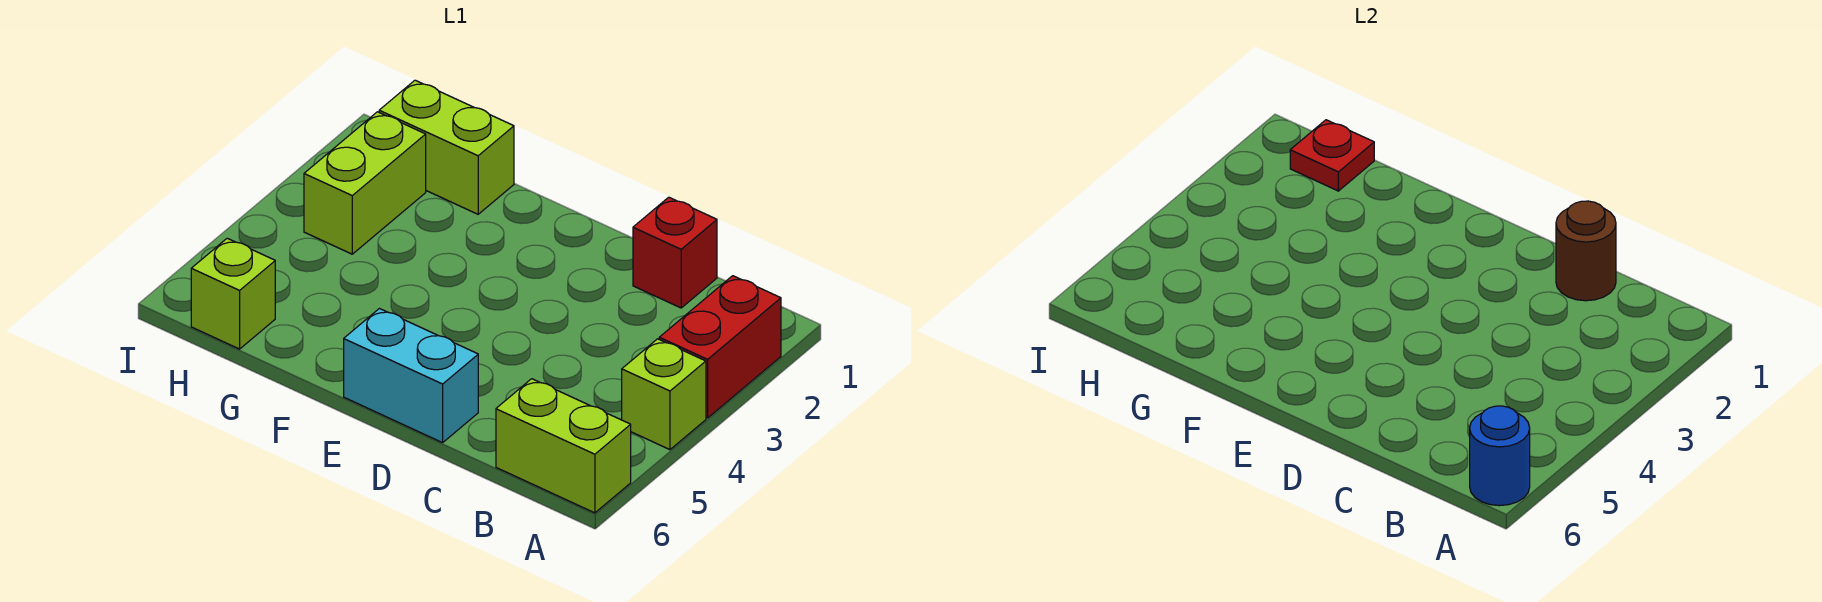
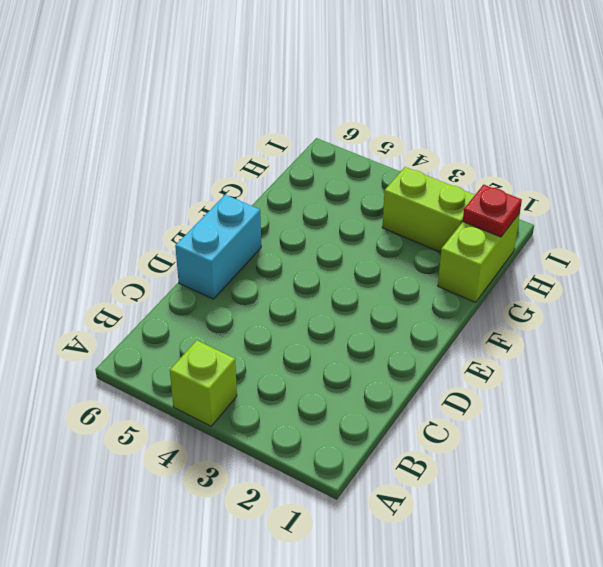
none -> red 1x2 brick [659,276,781,418]
none -> lime 1x2 brick [496,379,631,513]

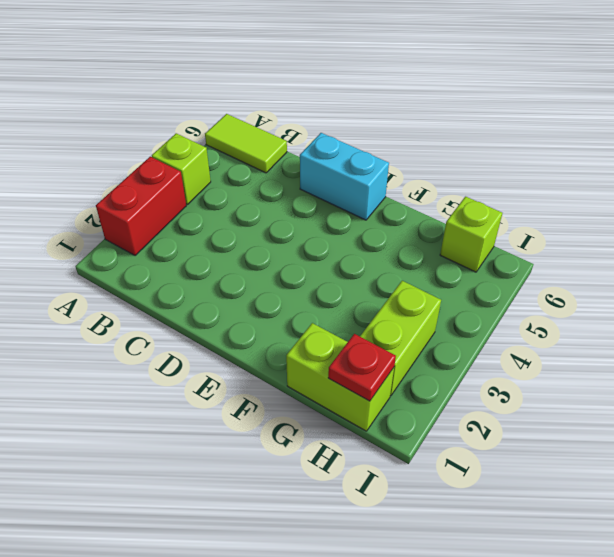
lime 1x2 tile [205,114,287,173] -> lime 1x2 brick [496,379,631,513]
none -> red 1x1 brick [633,197,717,308]
none -> blue 1x1 round brick [1470,406,1530,506]

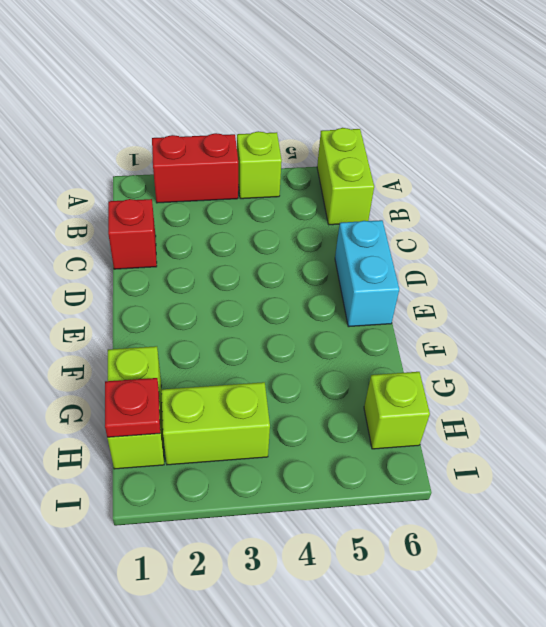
none -> blue 1x1 round brick [1470,406,1530,506]
none -> brown 1x1 round brick [1556,201,1616,301]

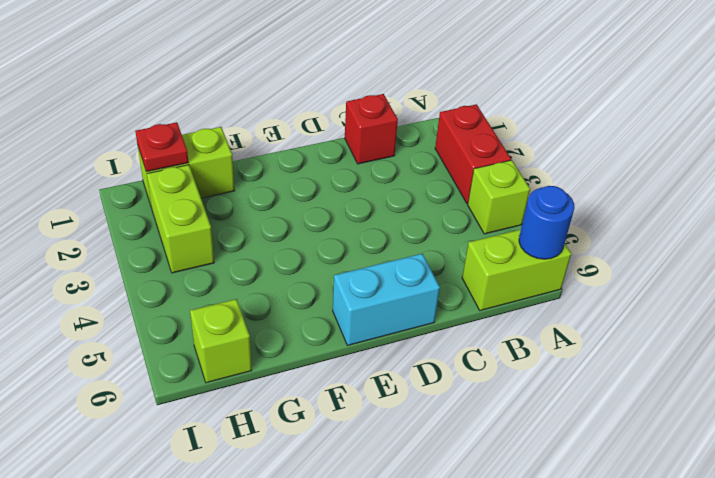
none -> brown 1x1 round brick [1556,201,1616,301]

